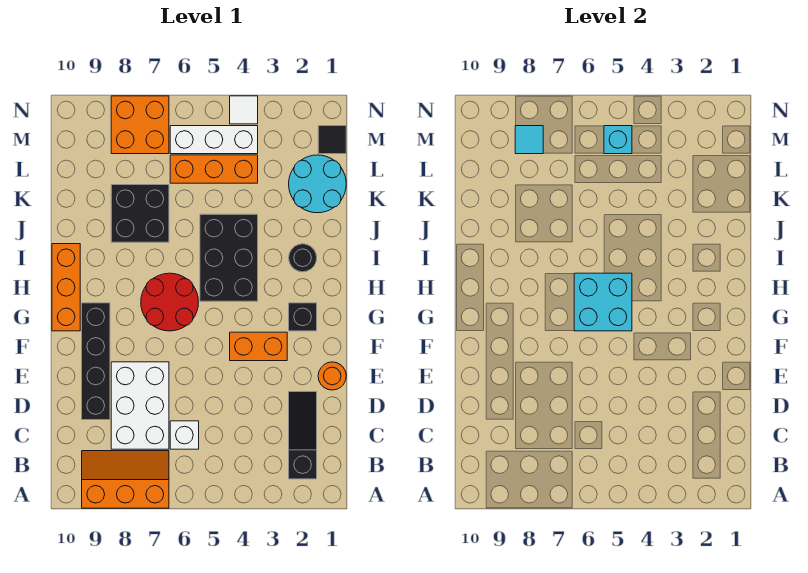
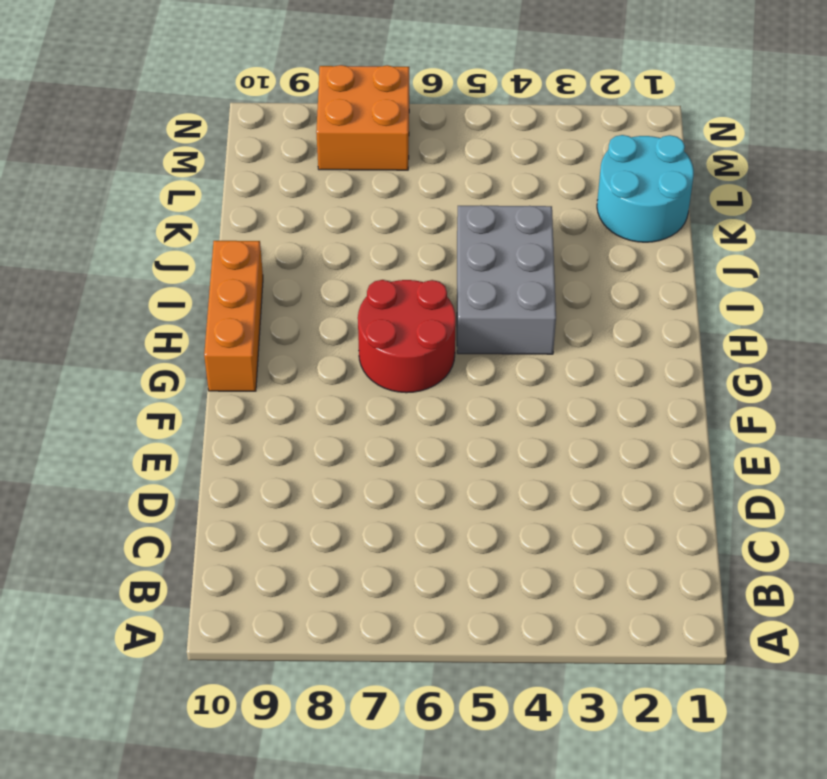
grey 2x3 brick [457,205,556,354] -> black 2x3 brick [200,214,258,301]
none -> orange 2x3 slope [82,451,169,508]
none -> black 1x3 slope [289,392,317,479]
none -> white 1x1 brick [170,421,199,449]

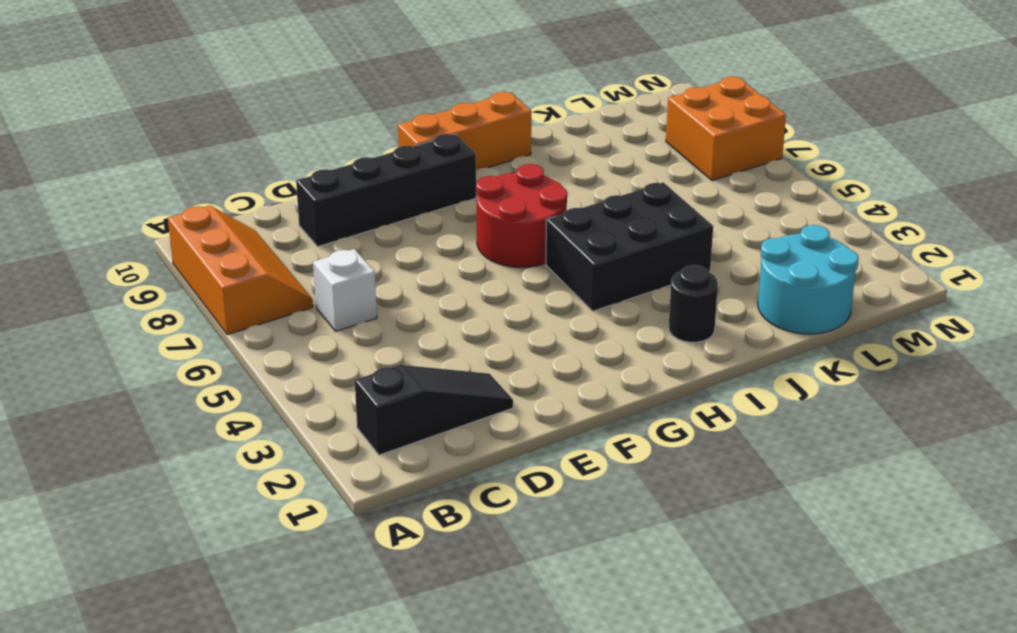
none -> white 2x3 brick [111,362,169,449]
none -> orange 1x1 round brick [318,362,346,390]
none -> orange 1x2 brick [230,332,287,361]

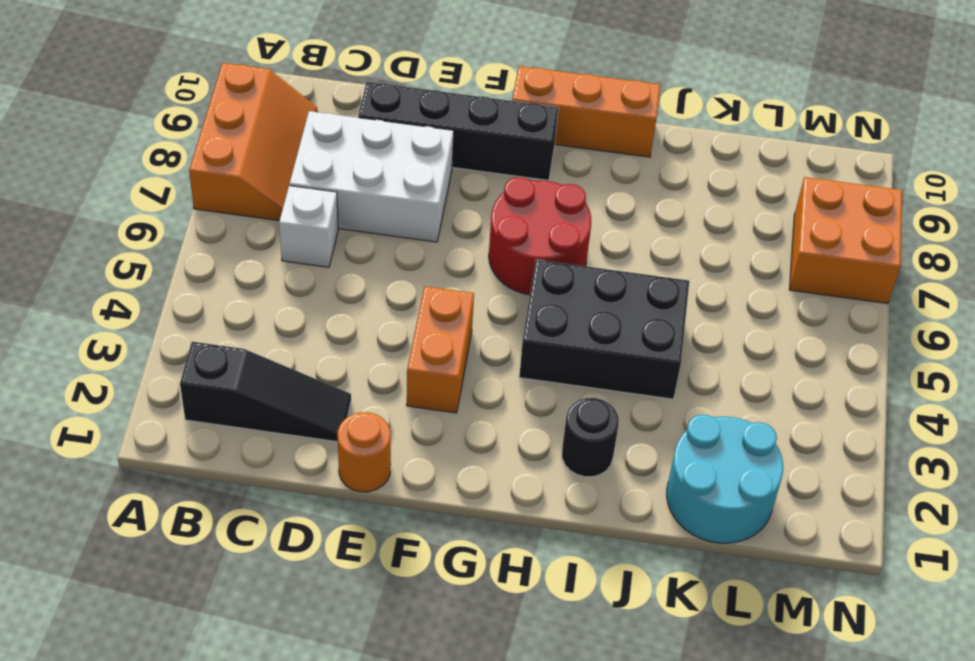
none -> black 1x1 brick [289,303,317,331]
none -> black 2x2 brick [111,185,169,242]
none -> orange 1x3 brick [170,155,258,183]

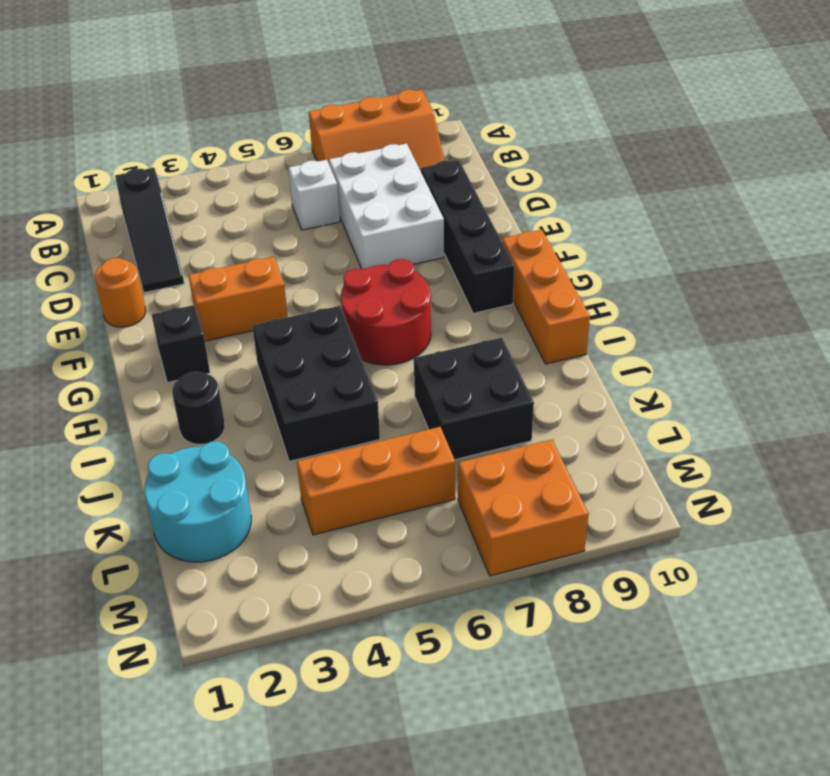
none -> black 1x1 tile [318,126,346,154]
none -> white 1x3 brick [170,126,258,154]
none -> white 1x1 tile [230,96,258,124]

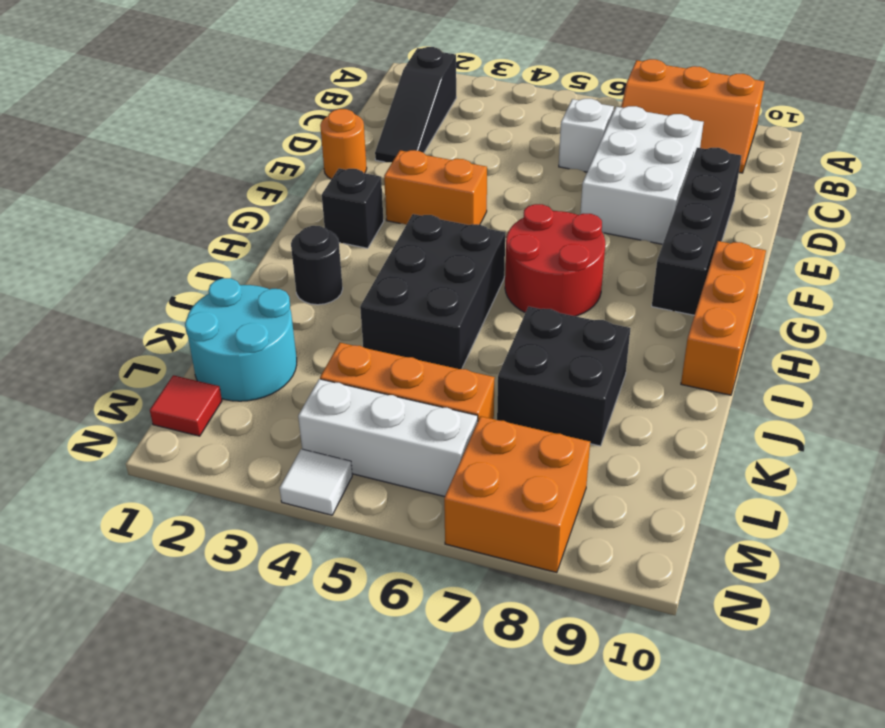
red 1x1 tile [150,375,222,436] -> black 1x1 tile [318,126,346,154]
none -> cyan 2x2 brick [574,273,632,331]
none -> cyan 1x1 brick [604,126,632,154]
none -> cyan 1x1 tile [515,126,543,154]

